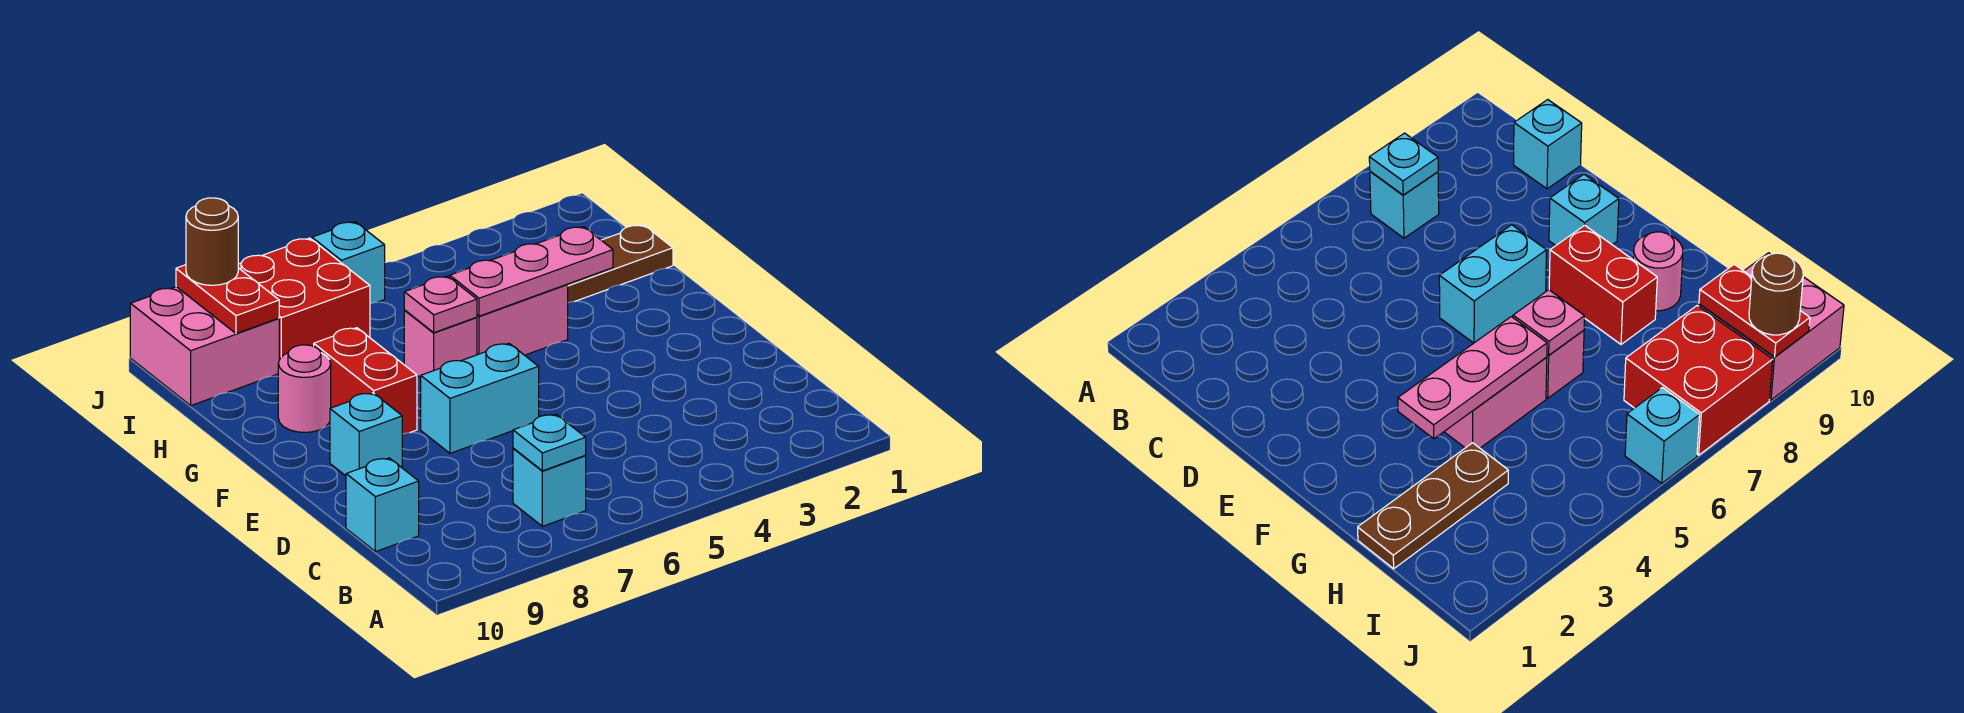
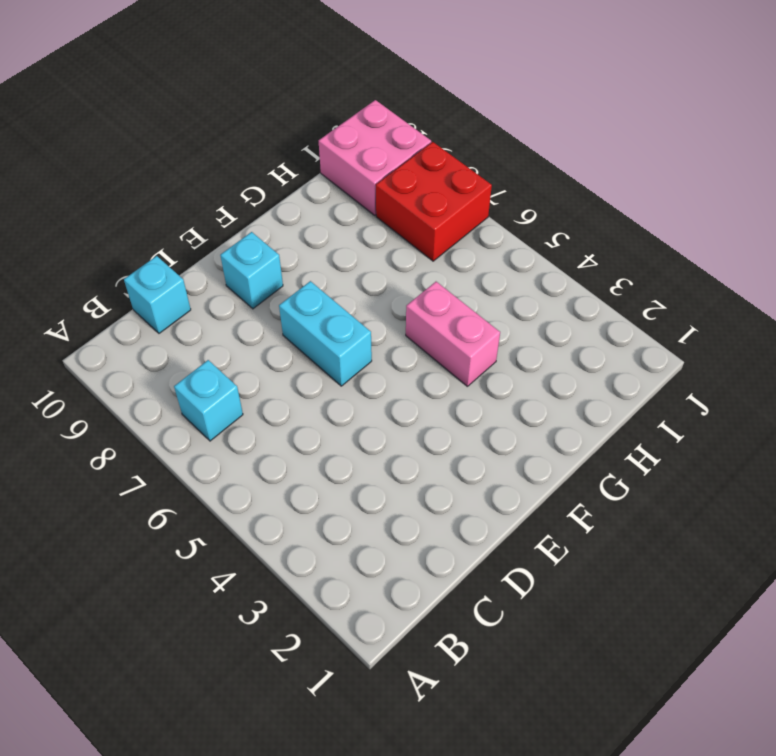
none -> red 1x2 brick [314,328,417,434]
none -> pink 1x1 brick [404,311,477,378]
none -> pink 1x1 round brick [278,345,331,432]

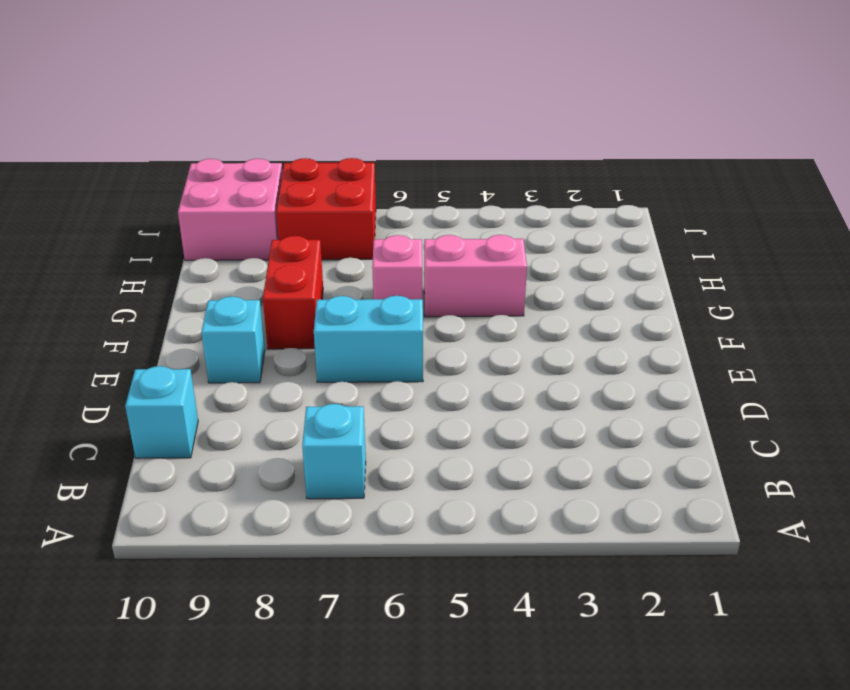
none -> pink 1x1 round brick [278,345,331,432]
none -> brown 1x3 plate [567,225,673,303]
none -> cyan 1x1 brick [312,222,385,304]

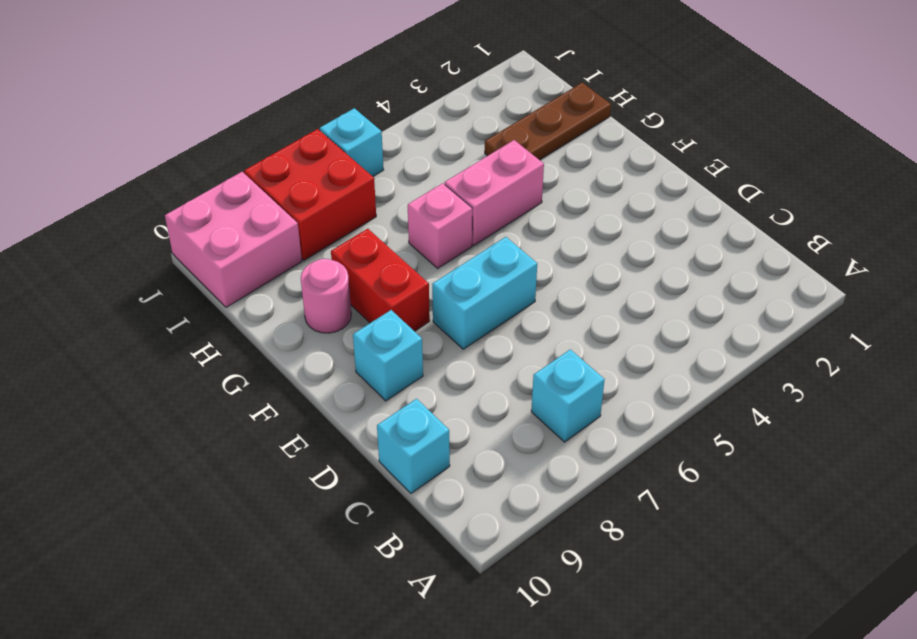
none -> cyan 1x1 plate [513,414,586,471]
none -> pink 1x3 plate [450,227,613,316]
none -> pink 1x1 plate [404,276,477,333]

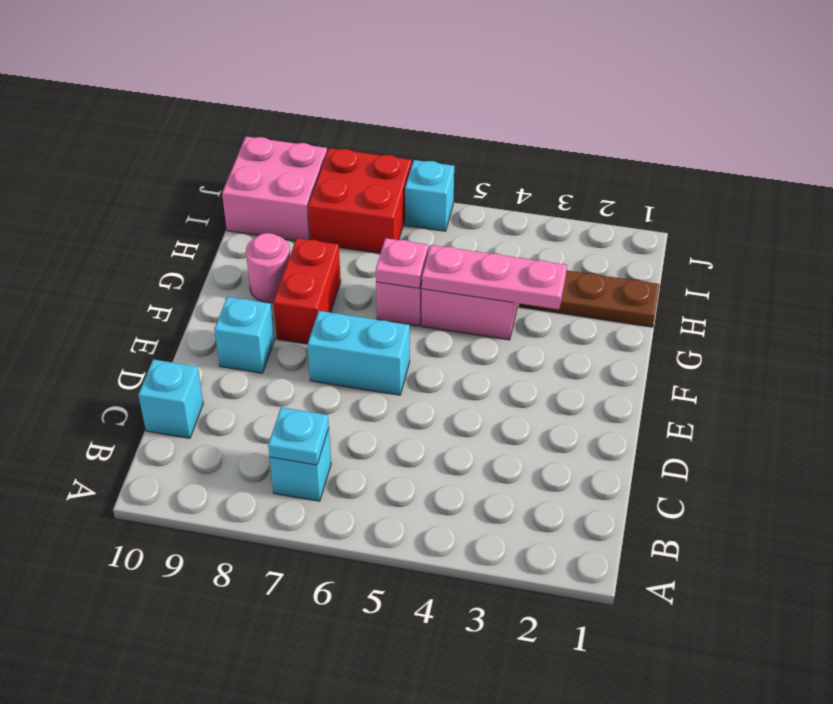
none -> red 1x2 plate [176,265,279,334]
none -> brown 1x1 round brick [186,198,238,285]

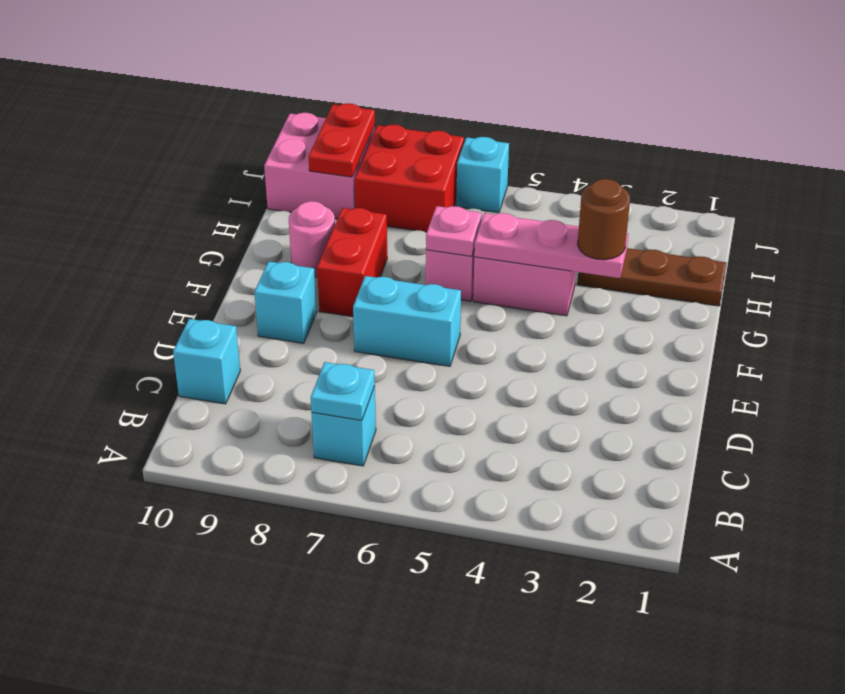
brown 1x1 round brick [578,179,630,260] -> brown 1x1 round brick moved to [186,198,238,285]

